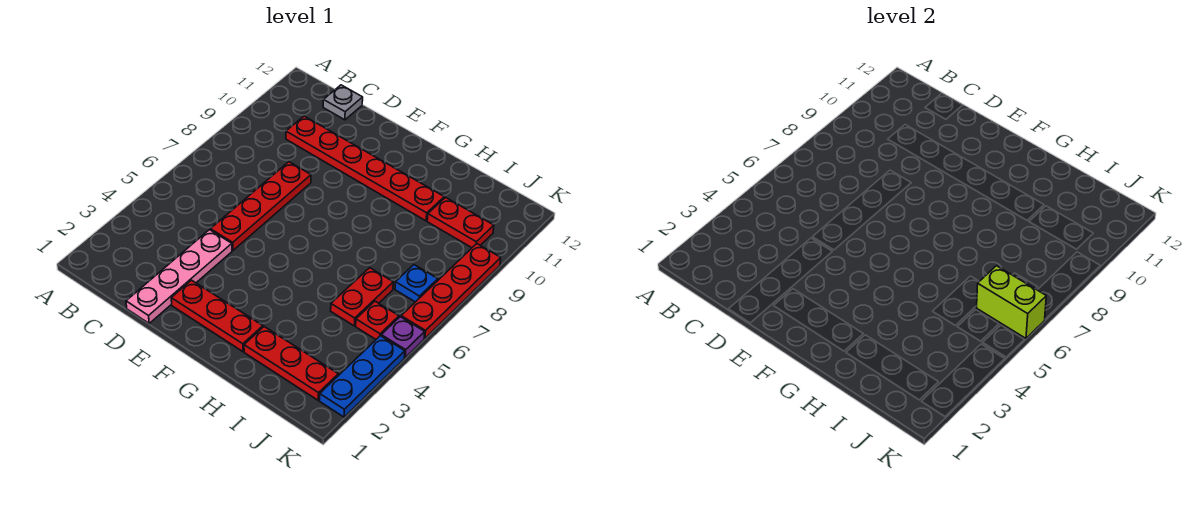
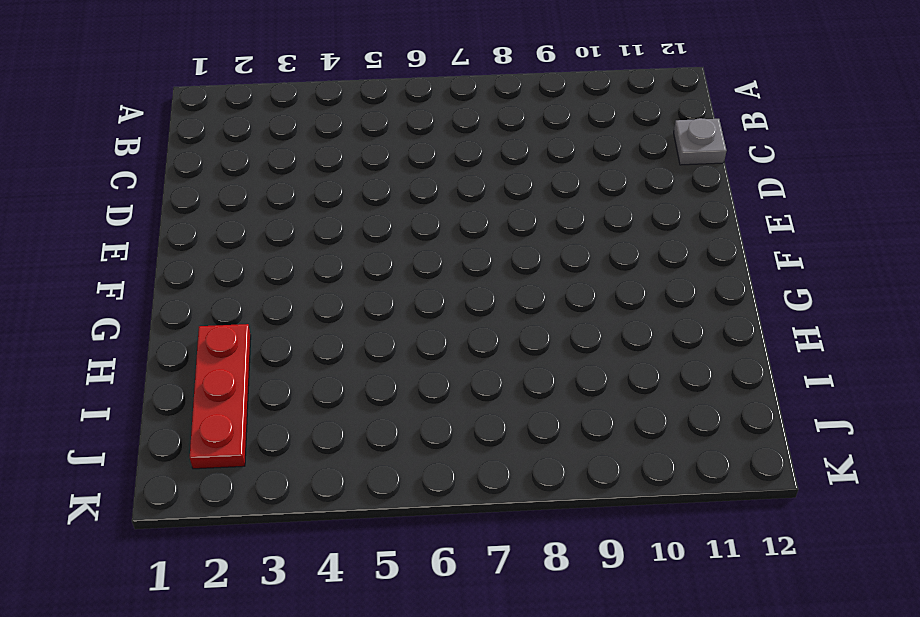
none -> red 1x6 plate [286,116,444,221]
none -> pink 1x4 plate [126,230,232,323]
none -> red 1x4 plate [210,162,311,250]

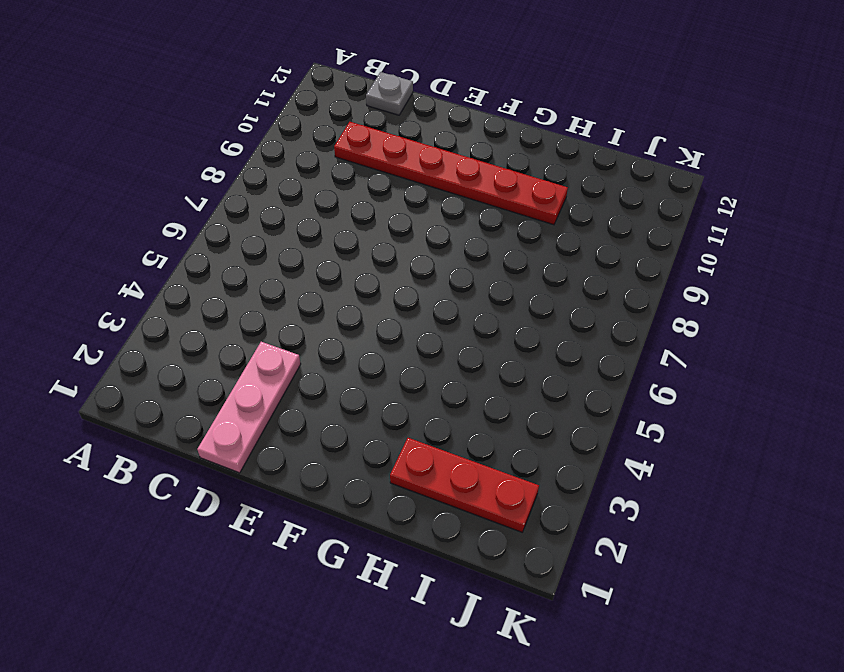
pink 1x3 plate [197,342,301,473] -> pink 1x4 plate [126,230,232,323]
none -> red 1x4 plate [210,162,311,250]
none -> red 1x3 plate [171,280,263,352]
none -> red 1x2 plate [331,268,393,326]

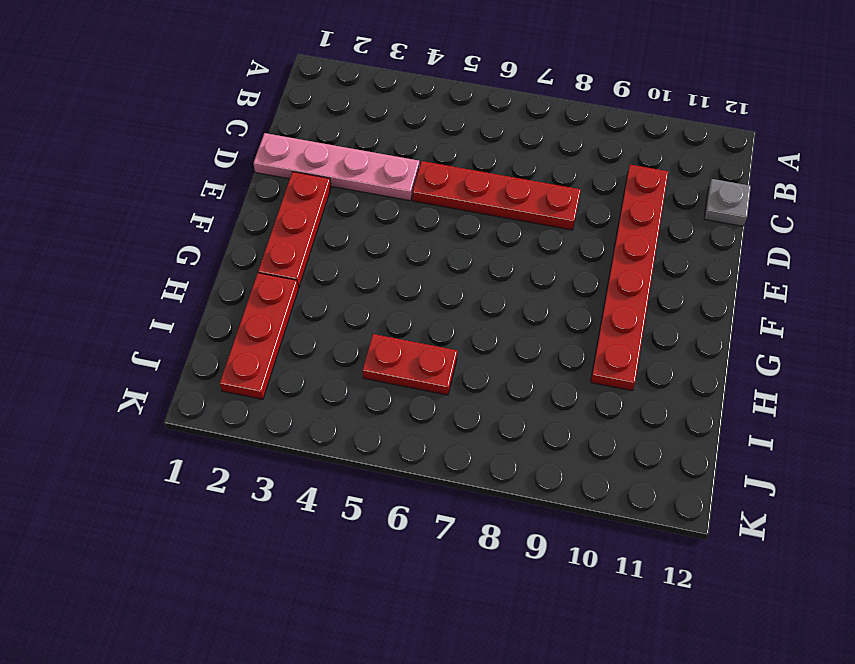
none -> red 1x2 plate [427,197,494,248]
none -> red 1x1 plate [356,301,399,339]
none -> blue 1x1 plate [395,265,438,302]

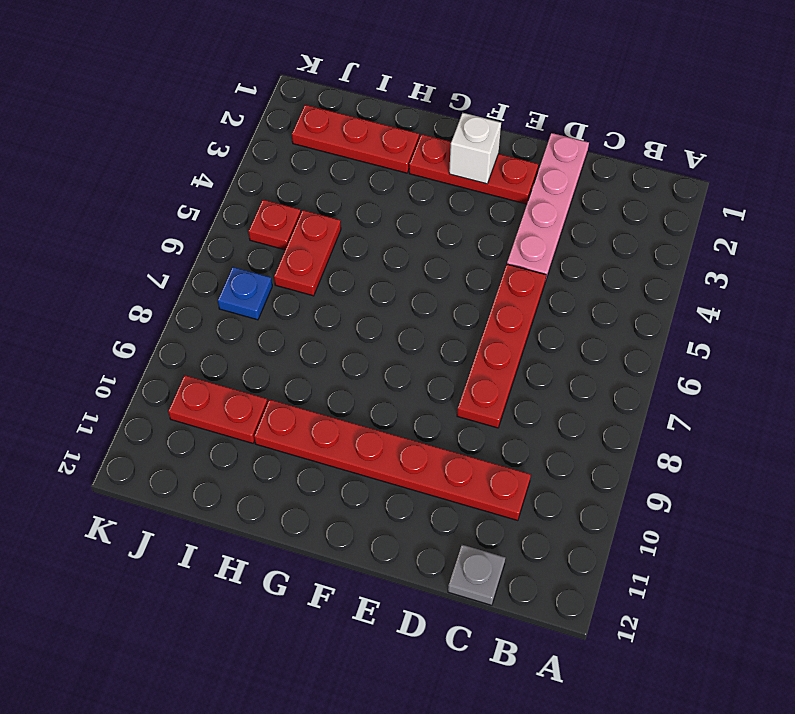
white 1x1 brick [449,113,501,184] -> none
none -> blue 1x3 plate [320,336,405,417]
none -> purple 1x1 plate [381,317,425,357]
none -> red 1x4 plate [401,244,501,338]

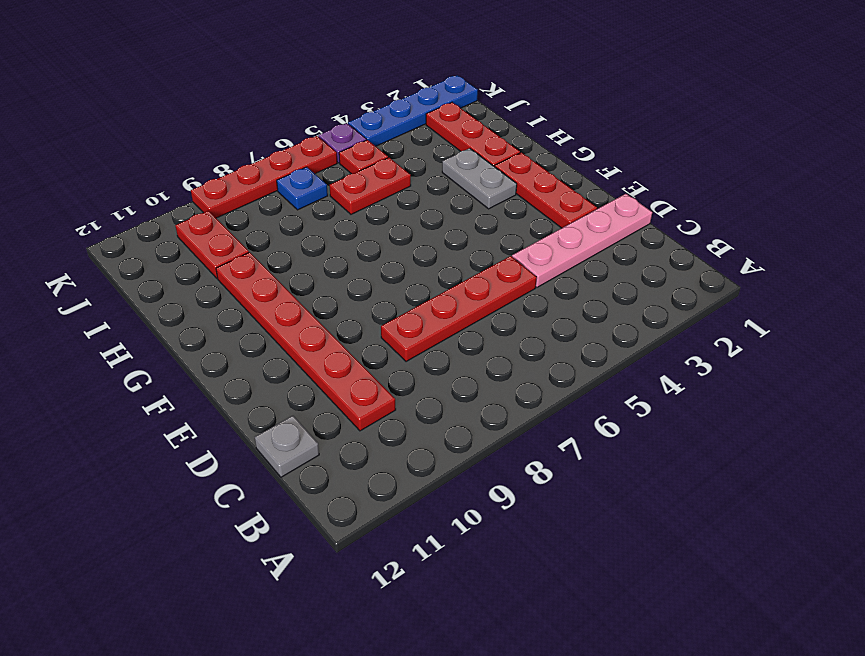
grey 1x2 plate [442,148,517,209] -> none
blue 1x4 plate [348,75,478,146] -> blue 1x3 plate [320,336,405,417]
none -> lime 1x2 brick [977,266,1046,338]

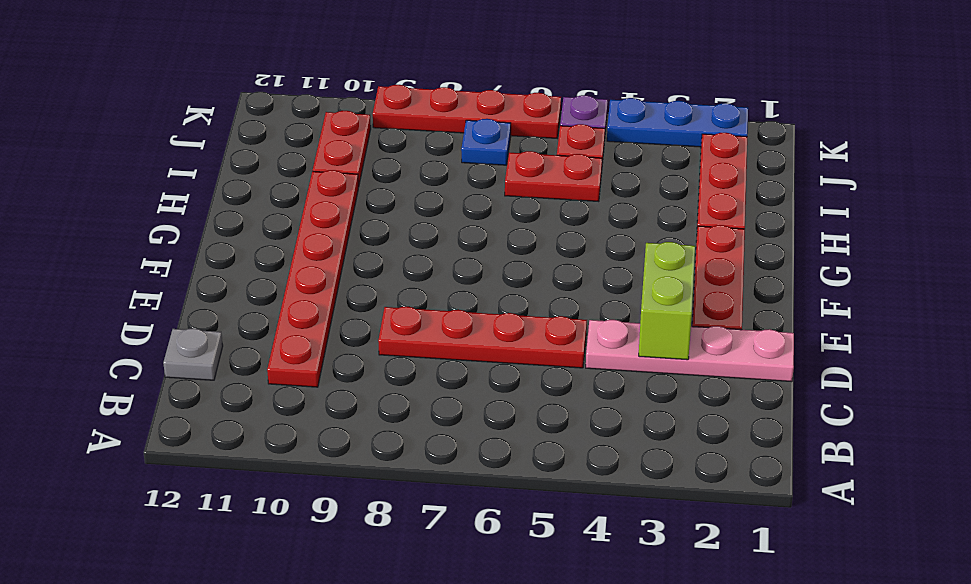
lime 1x2 brick [639,242,695,360] -> lime 1x2 brick moved to [977,266,1046,338]

